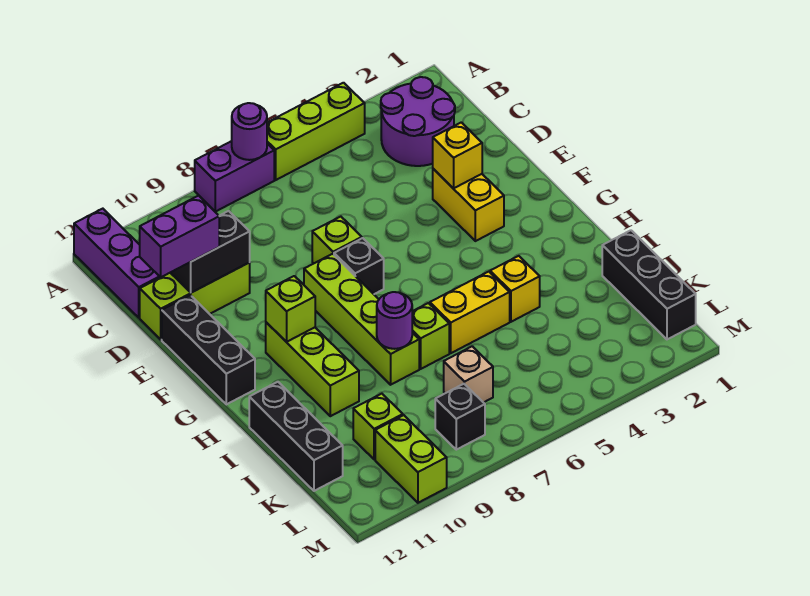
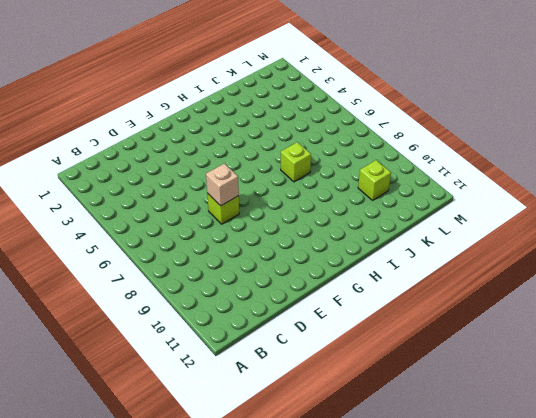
tan 1x1 brick [206,163,239,206] -> tan 1x1 brick moved to [444,346,493,403]
none -> lime 1x3 brick [267,83,365,180]
none -> purple 1x2 brick [195,141,274,212]
none -> purple 1x3 brick [74,209,160,318]

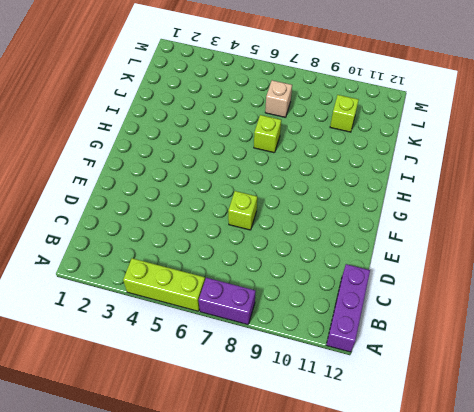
none -> purple 2x2 round brick [381,77,455,166]
none -> lime 1x3 brick [140,262,250,339]
none -> yellow 1x2 brick [433,169,504,241]

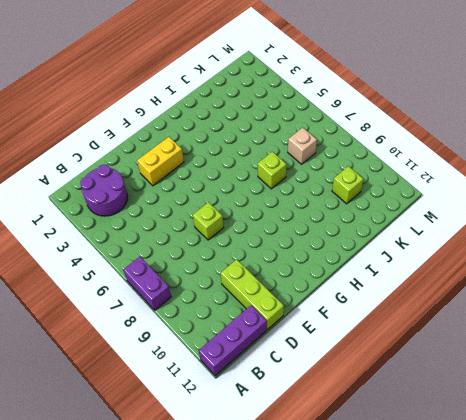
none -> lime 1x3 brick [267,83,365,180]
none -> black 1x3 brick [162,295,255,404]
none -> black 1x1 brick [334,238,384,294]

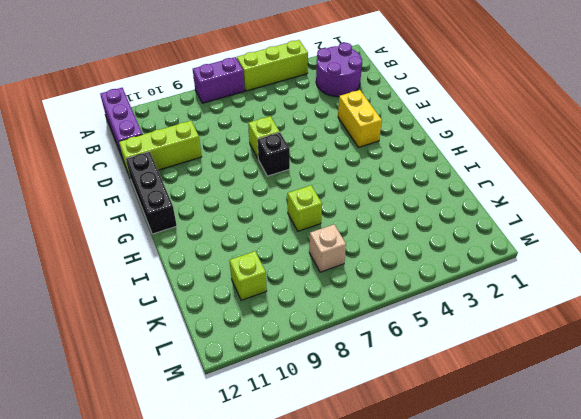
none -> lime 1x4 brick [304,254,419,385]
none -> lime 1x3 brick [266,322,359,416]
none -> yellow 1x1 brick [490,256,540,322]

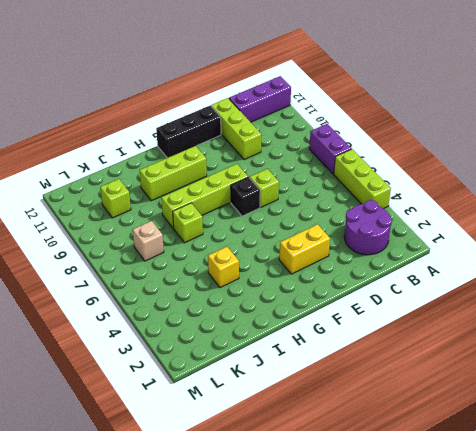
none -> yellow 1x2 brick [430,272,510,353]
none -> black 1x3 brick [249,382,343,491]
none -> black 1x3 brick [602,230,696,339]

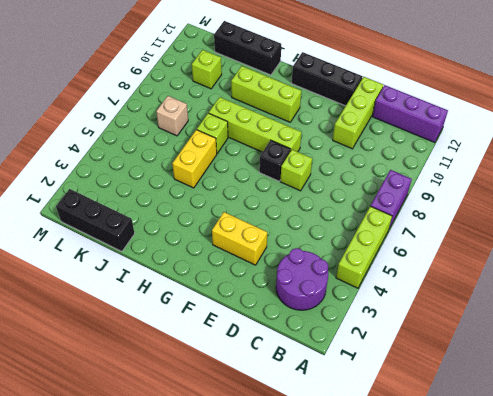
none -> yellow 1x1 brick [490,256,540,322]
none -> black 1x1 brick [435,384,485,450]
none -> lime 1x2 brick [375,415,447,503]

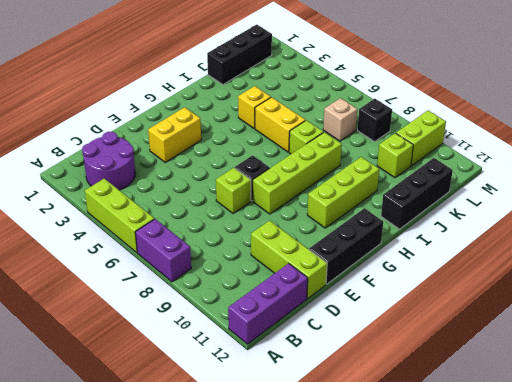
none -> purple 1x1 round brick [232,103,267,160]
none -> black 1x2 brick [170,211,250,293]
none -> yellow 1x1 brick [433,122,482,188]

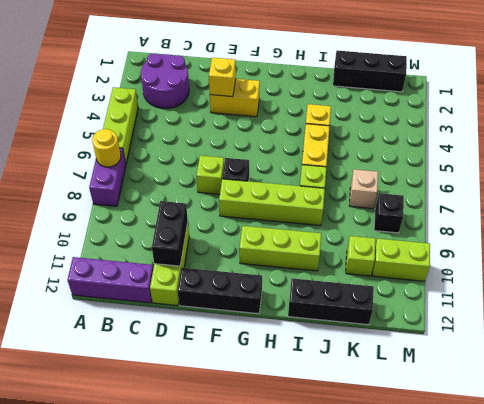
yellow 1x1 round brick [92,129,121,167] -> purple 1x1 round brick [232,103,267,160]
none -> lime 1x1 brick [266,276,315,342]
none -> purple 1x1 round brick [377,292,412,349]
none -> purple 1x2 brick [139,196,219,277]

